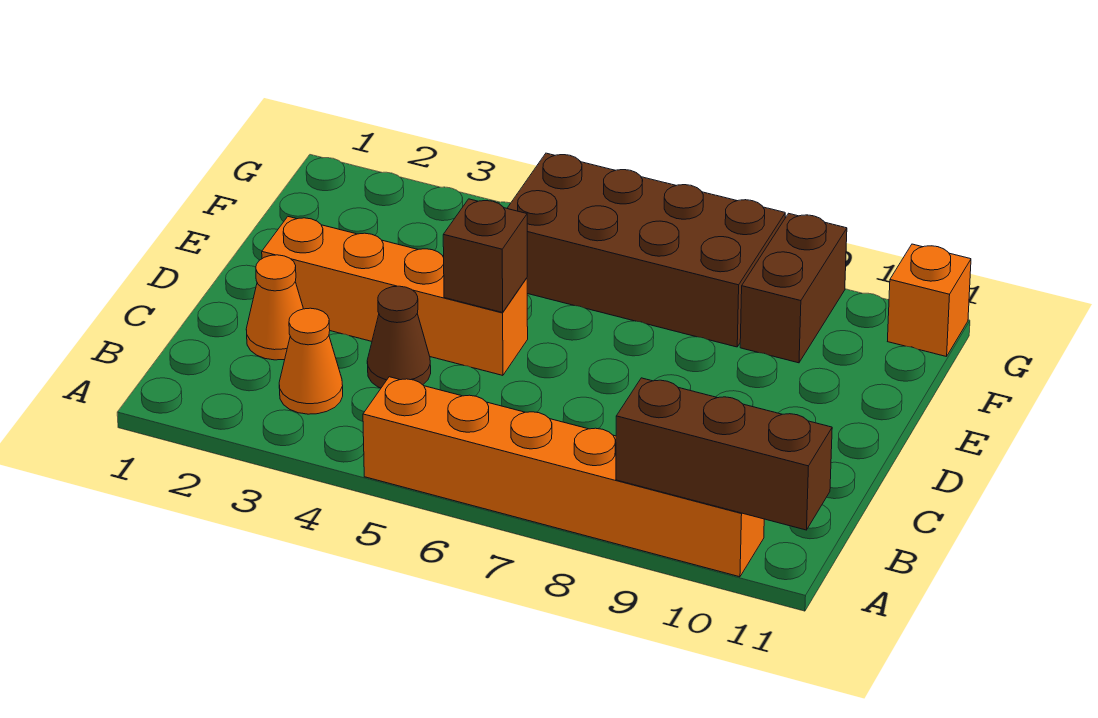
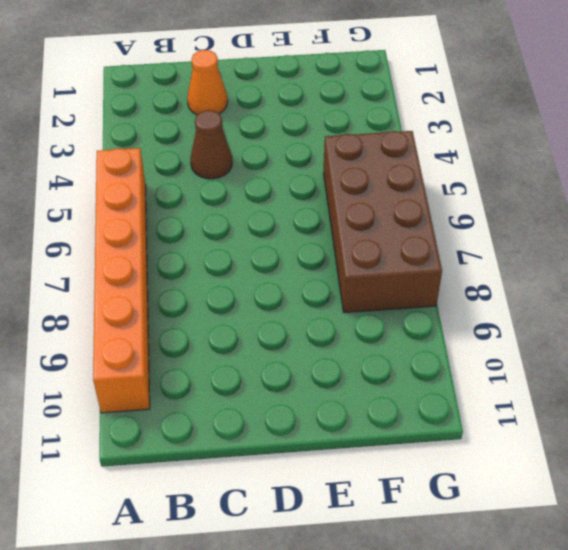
none -> orange 1x1 cone [279,308,343,414]
none -> orange 1x4 brick [262,217,528,375]

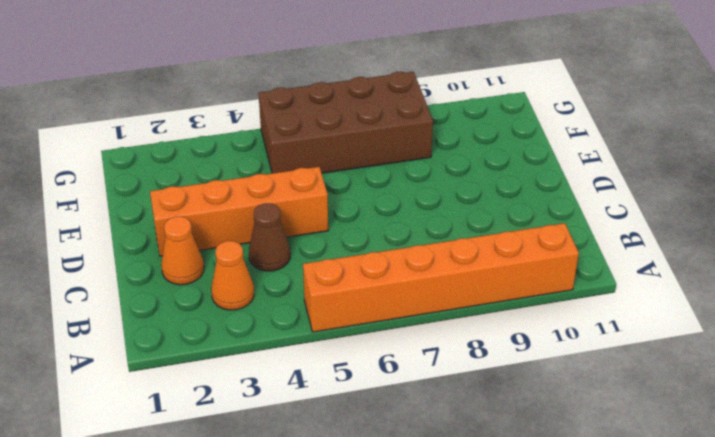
none -> brown 1x2 brick [740,213,847,363]
none -> orange 1x1 brick [888,244,971,357]

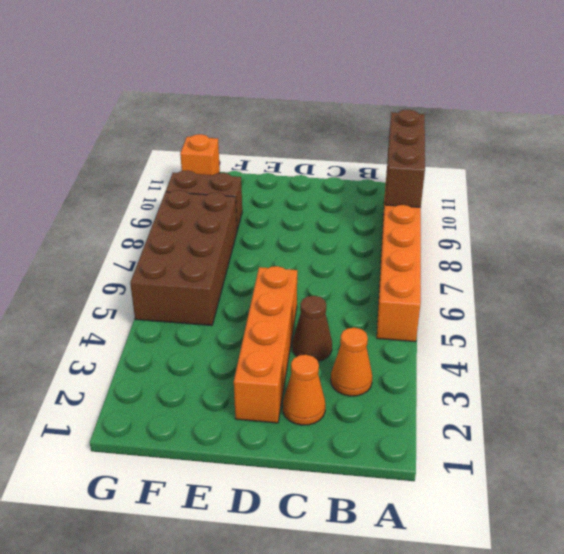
none -> brown 1x1 brick [443,199,527,312]

